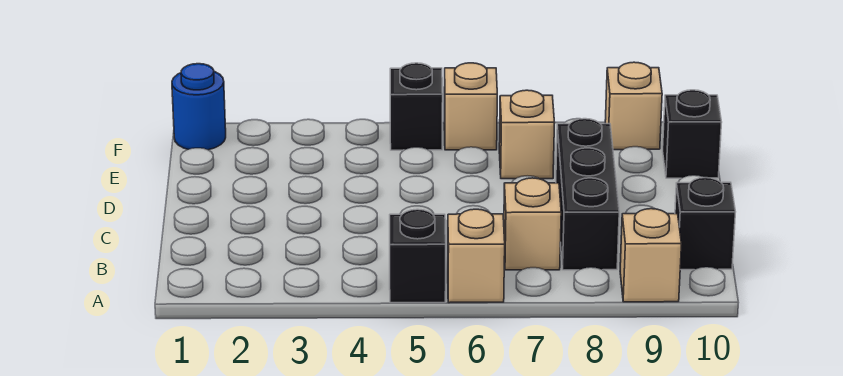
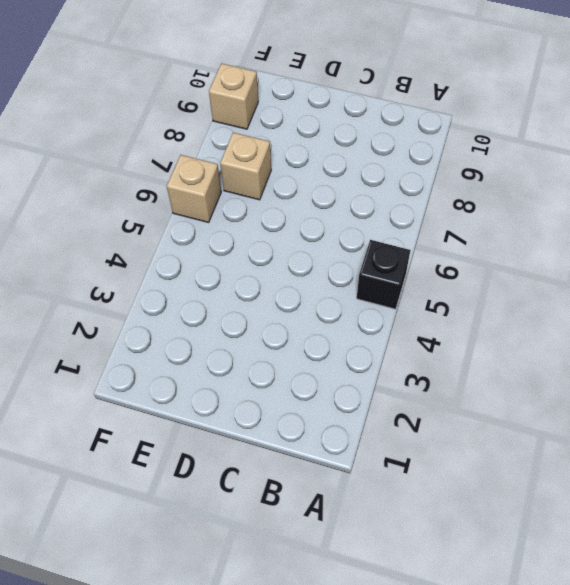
none -> tan 1x1 brick [448,209,505,303]
none -> tan 1x1 brick [620,209,682,302]
none -> tan 1x1 brick [504,178,561,270]

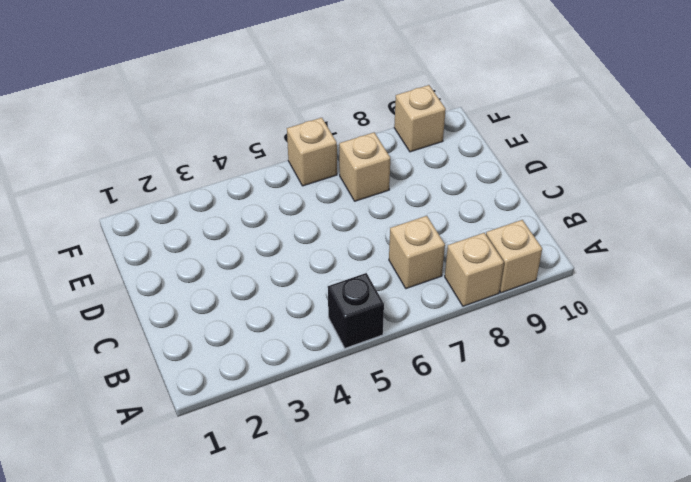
tan 1x1 brick [445,233,504,306] -> tan 1x1 brick moved to [448,209,505,303]
none -> black 1x3 brick [556,119,619,270]
none -> black 1x1 brick [675,178,735,270]
none -> black 1x1 brick [663,90,722,178]

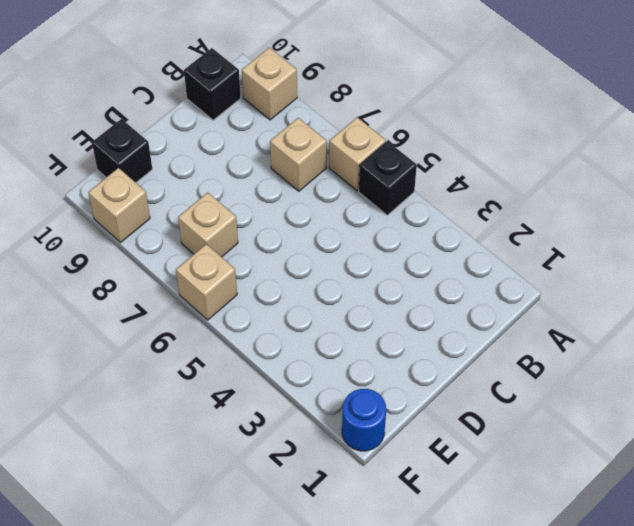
none -> black 1x3 brick [556,119,619,270]
none -> black 1x1 brick [390,63,443,150]

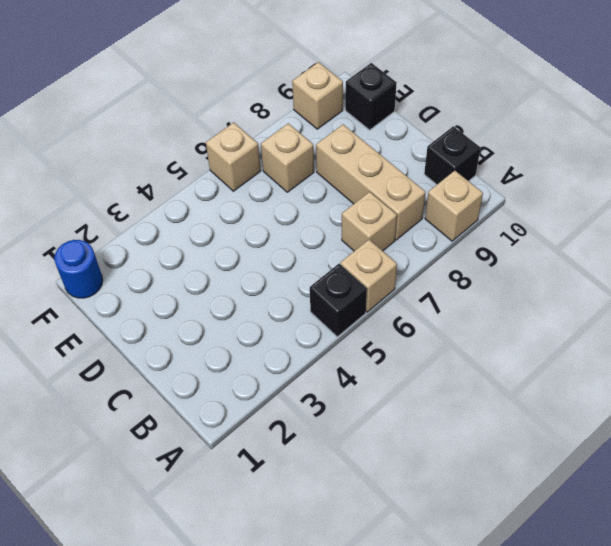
tan 1x3 brick [316,125,425,240] -> black 1x3 brick [556,119,619,270]
none -> black 1x1 brick [390,63,443,150]

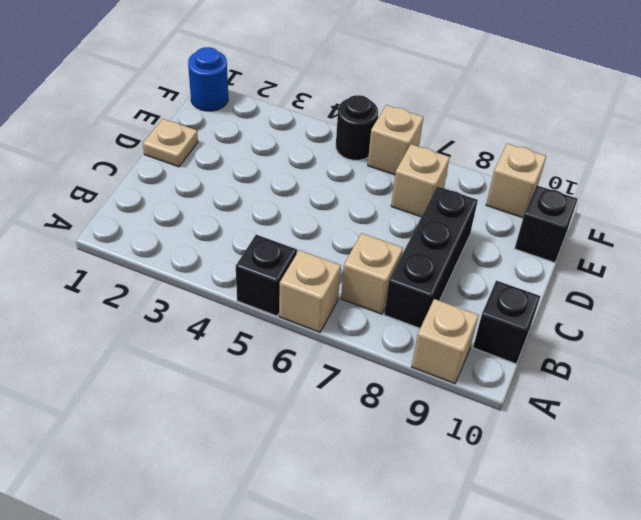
tan 1x1 plate [143,119,198,167] -> none
black 1x1 round brick [336,95,378,160] -> black 1x1 brick [390,63,443,150]

